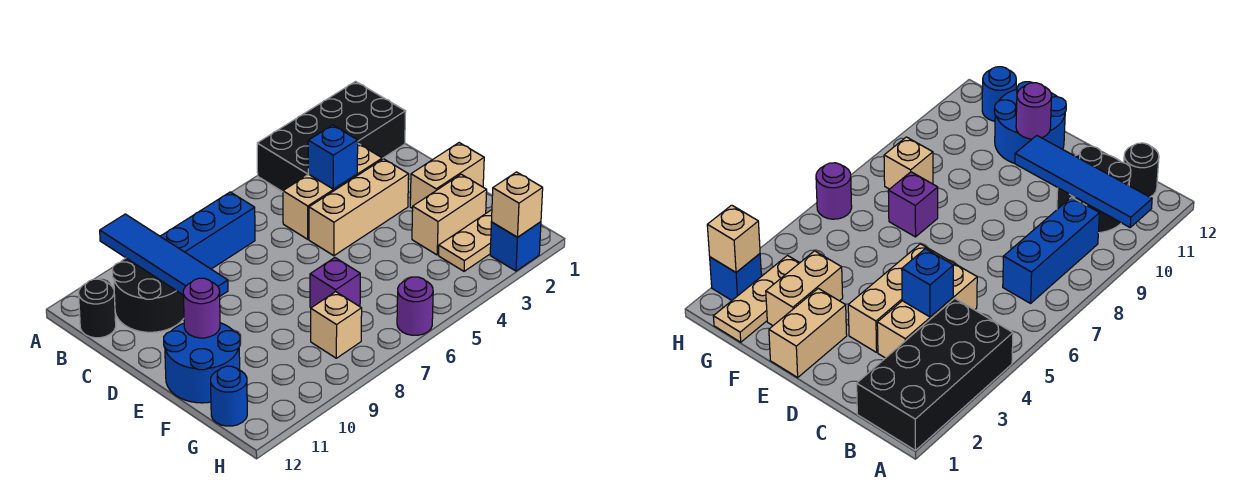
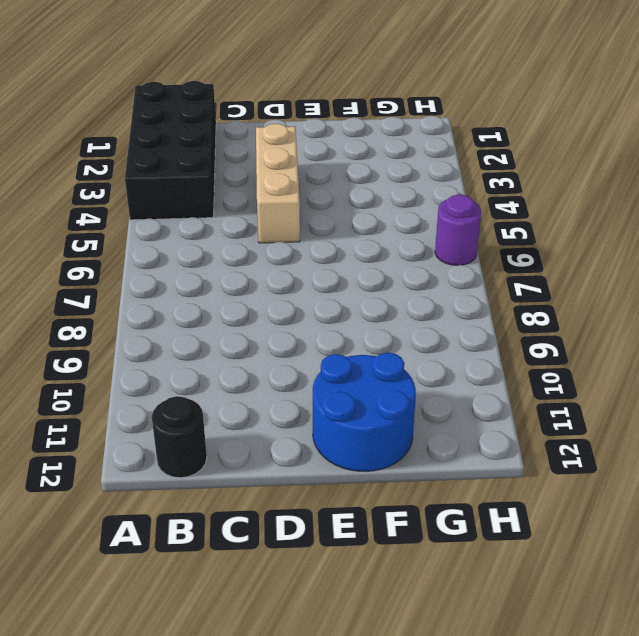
none -> blue 1x3 brick [160,192,255,269]
none -> black 2x2 round brick [113,258,184,332]
none -> tan 1x3 brick [283,144,382,239]

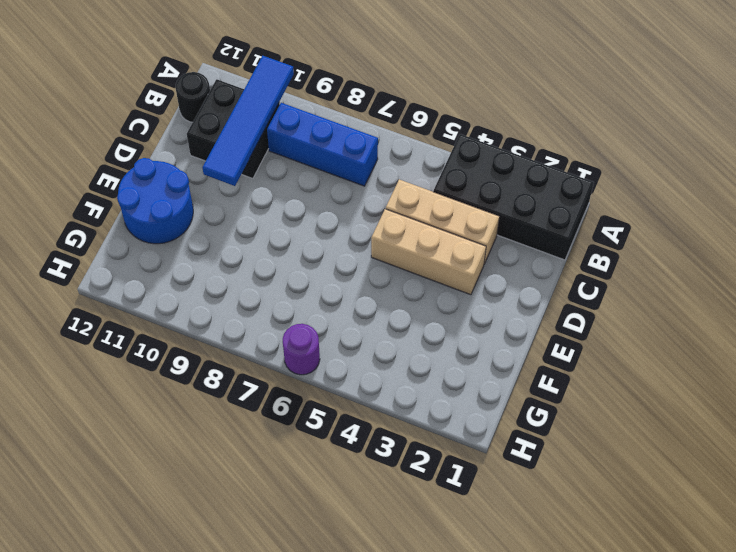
black 2x2 brick [187,79,280,179] -> black 2x2 round brick [113,258,184,332]
none -> tan 1x2 brick [410,143,484,208]
none -> tan 1x2 brick [412,174,487,255]
none -> purple 1x1 brick [310,258,360,308]

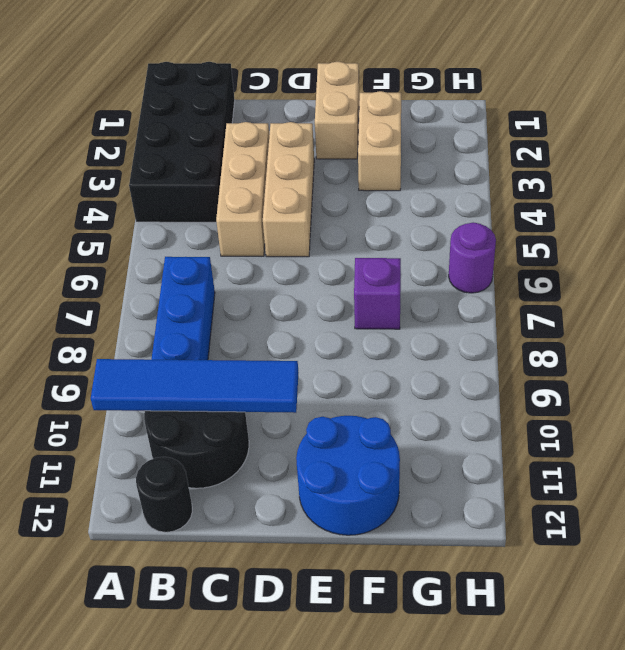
none -> tan 1x3 plate [439,210,492,271]
none -> tan 1x1 brick [311,292,362,358]
none -> blue 1x1 round brick [211,366,247,426]

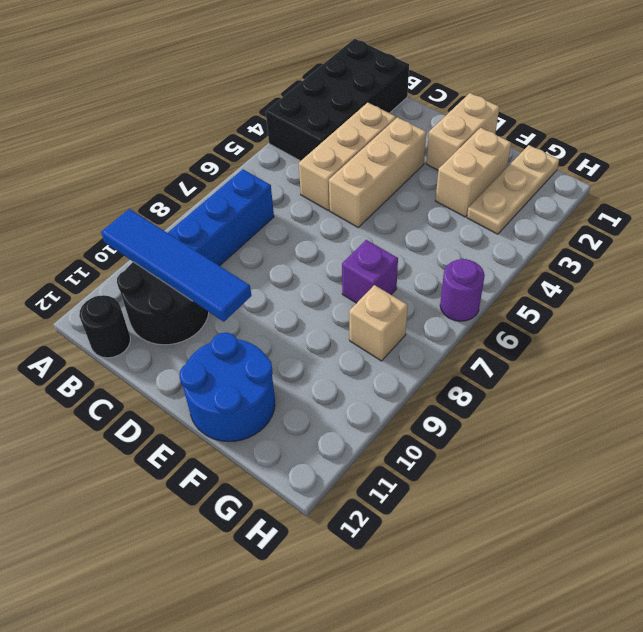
none -> blue 1x1 round brick [211,366,247,426]
none -> blue 1x1 brick [490,222,541,271]
none -> blue 1x1 brick [308,125,358,189]

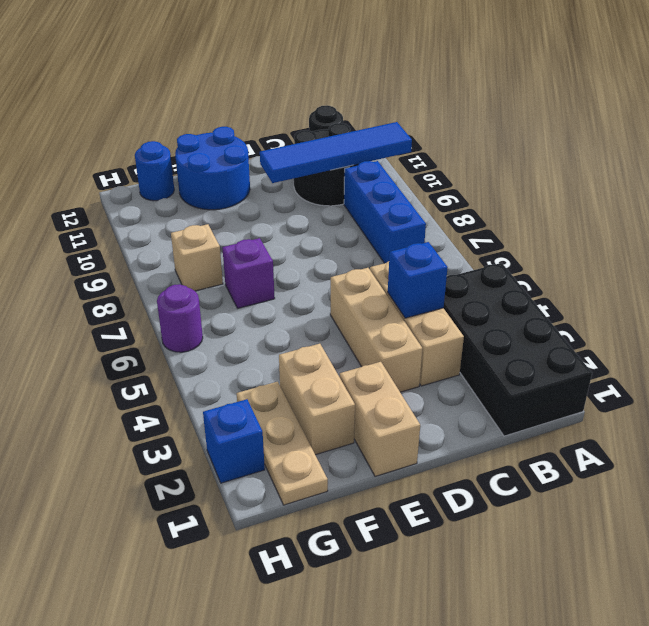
none -> purple 1x1 round brick [183,278,220,338]
none -> tan 1x1 brick [492,172,543,237]

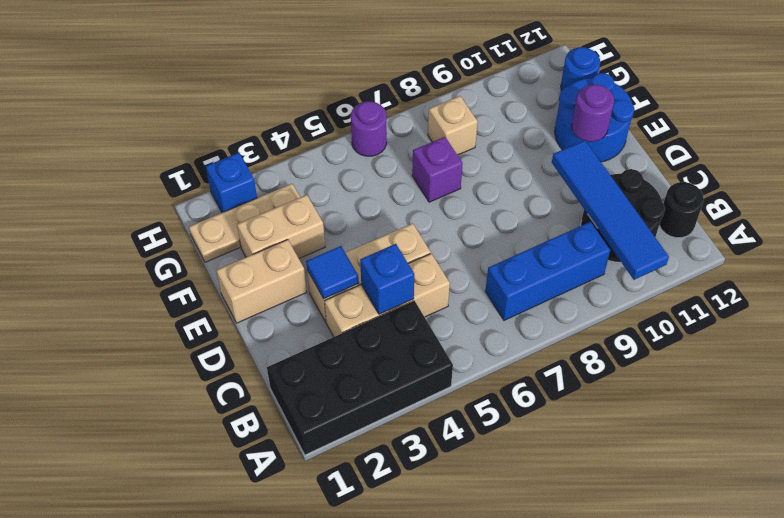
blue 1x1 tile [306,246,359,299] -> none
none -> tan 1x1 brick [492,172,543,237]

